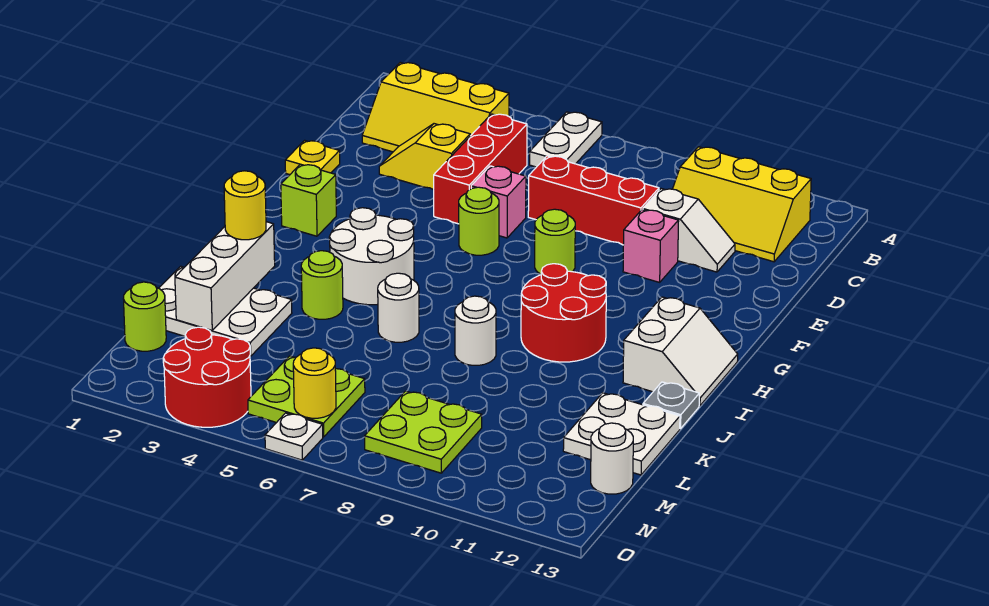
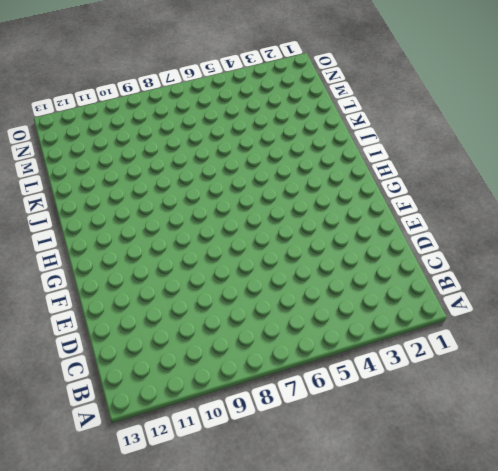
none -> white 1x2 plate [530,112,602,167]
none -> yellow 2x3 slope [362,62,509,152]
none -> yellow 2x3 slope [673,147,811,262]
none -> red 1x3 brick [434,114,527,224]

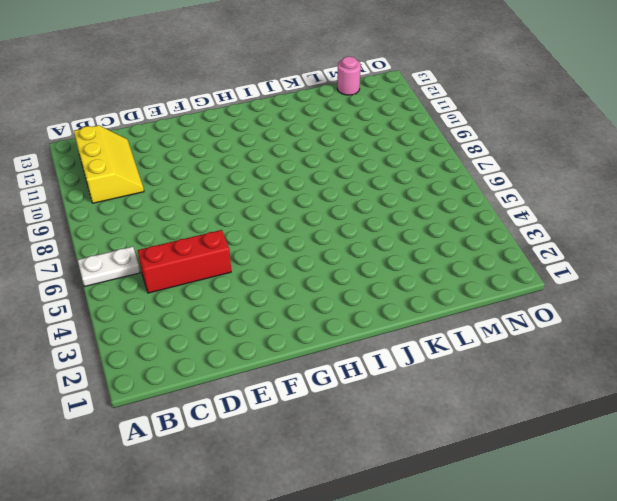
pink 1x1 round brick [337,57,361,95] -> white 1x1 round brick [591,423,633,494]
none -> yellow 2x3 slope [362,62,509,152]
none -> yellow 1x2 slope [379,124,470,190]
none -> red 1x3 brick [528,156,659,245]
none -> white 1x2 slope [643,189,735,272]

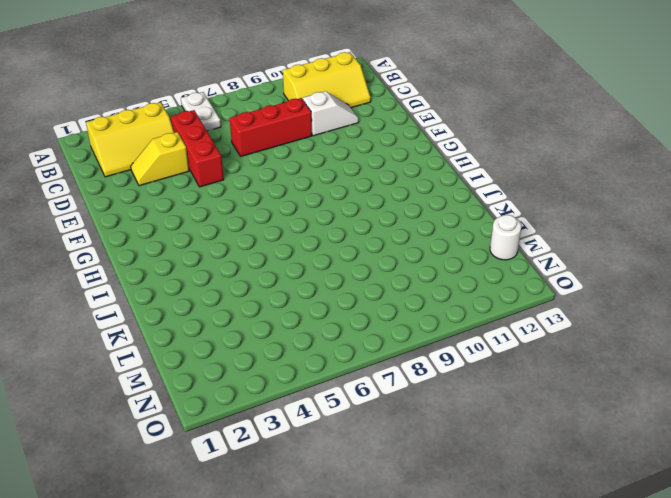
none -> yellow 1x1 plate [285,140,340,175]
none -> pink 1x1 brick [471,166,526,238]
none -> pink 1x1 brick [623,210,679,282]
none -> lime 1x1 round brick [459,187,499,255]

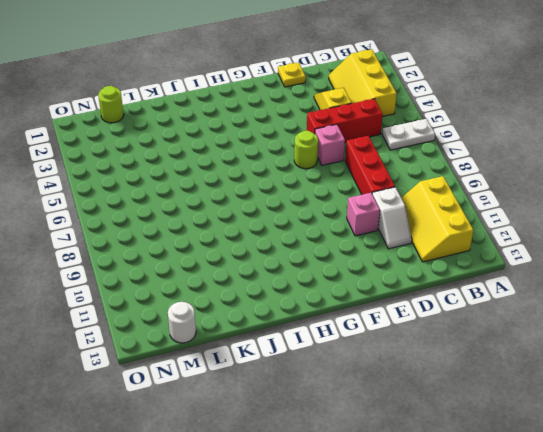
none -> lime 1x1 round brick [535,209,575,274]
none -> lime 1x1 brick [281,164,336,236]
none -> white 2x2 round brick [329,208,414,305]
none -> red 2x2 round brick [521,264,606,362]

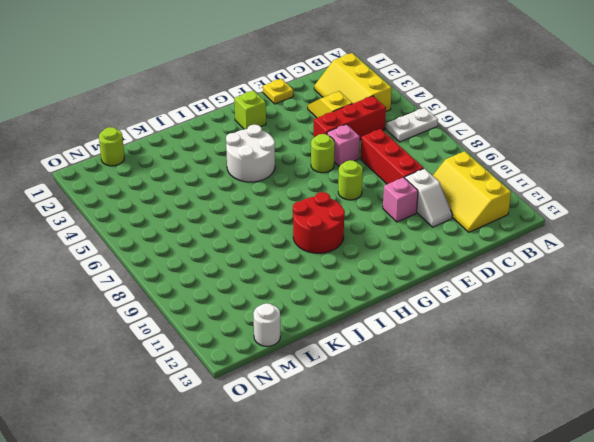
none -> white 2x2 slope [623,297,738,406]
none -> lime 1x1 round brick [301,251,343,319]
none -> white 1x1 round brick [378,273,419,342]
none -> white 1x1 round brick [455,296,496,365]

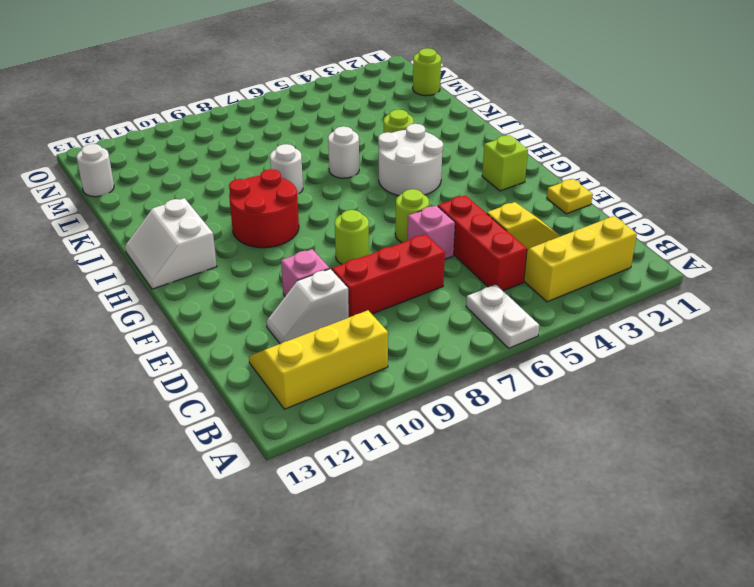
none -> grey 1x1 plate [643,382,699,429]
none -> white 2x3 plate [159,266,292,356]
none -> white 2x2 plate [563,393,680,475]
none -> lime 2x2 plate [248,356,365,437]

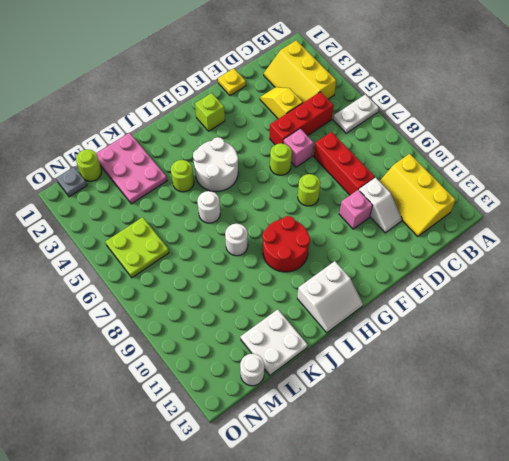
pink 2x3 plate [96,133,167,204] -> white 2x3 plate [159,266,292,356]
grey 1x1 plate [56,167,87,197] -> grey 1x1 plate moved to [643,382,699,429]
none -> lime 2x2 plate [365,391,482,473]
none -> red 2x2 round brick [163,327,251,427]
none -> white 1x1 plate [265,413,323,460]
none -> white 1x3 brick [175,222,275,330]

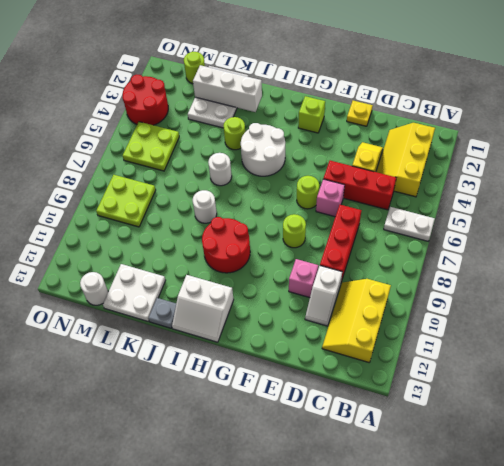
none -> white 1x1 plate [265,413,323,460]
none -> yellow 1x1 round brick [293,348,336,418]
none -> yellow 1x1 round brick [224,171,266,240]

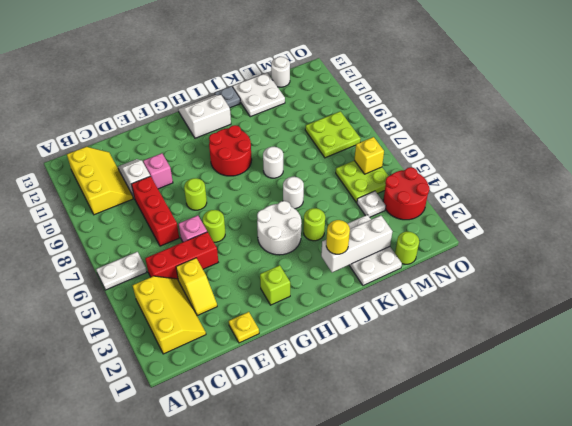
white 1x1 plate [357,191,386,217] -> white 1x1 plate moved to [265,413,323,460]
yellow 1x1 brick [354,137,384,174] -> yellow 1x1 round brick [293,348,336,418]

